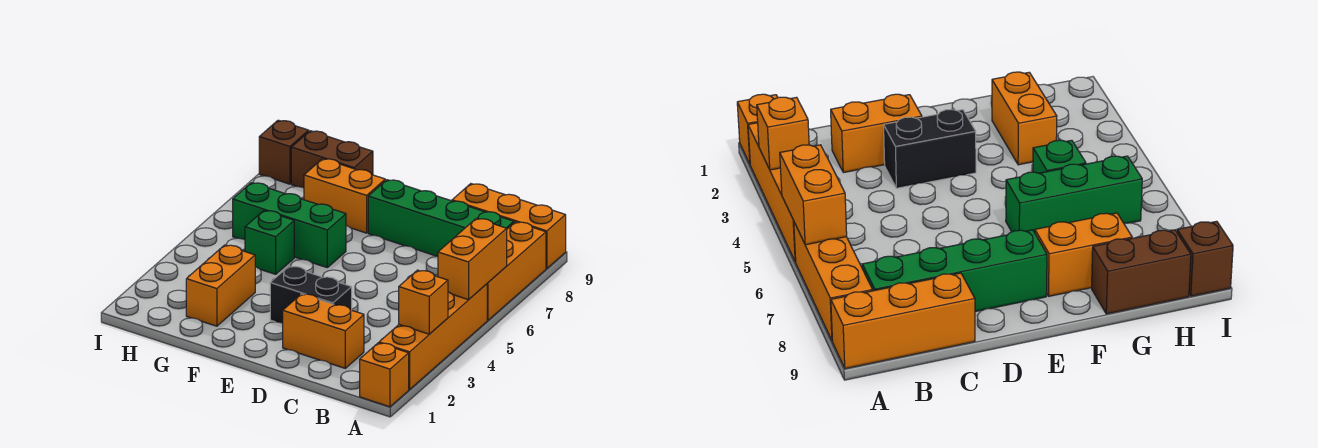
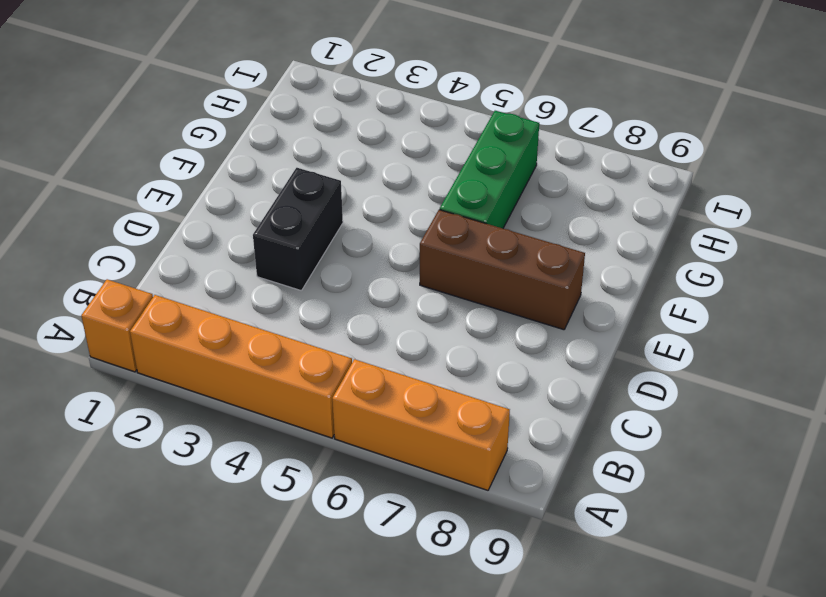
brown 1x3 brick [420,210,585,330] -> green 1x4 brick [368,180,514,257]
none -> orange 1x3 brick [452,184,566,269]
none -> orange 1x2 brick [283,294,364,368]
none -> orange 1x2 brick [304,159,385,233]

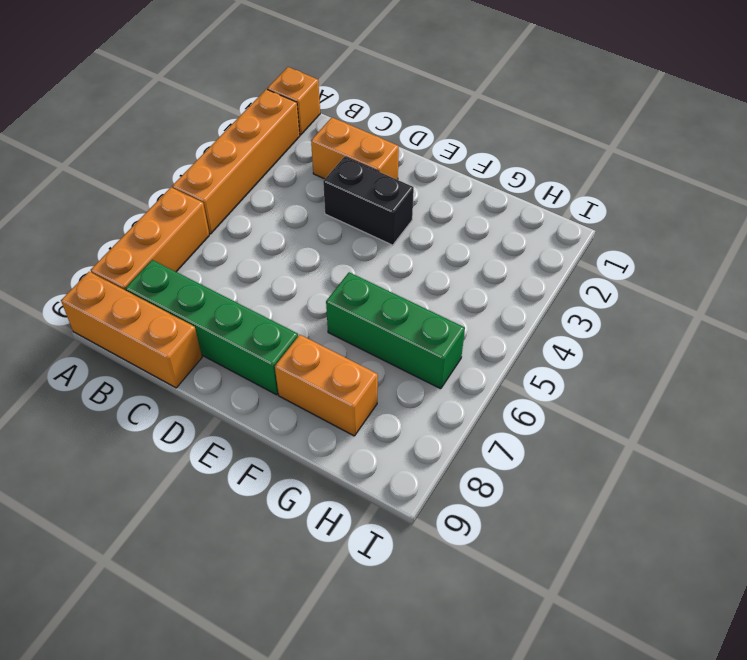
none -> orange 1x2 brick [186,245,255,326]
none -> green 1x1 brick [245,211,294,274]
none -> brown 1x2 brick [291,131,373,188]

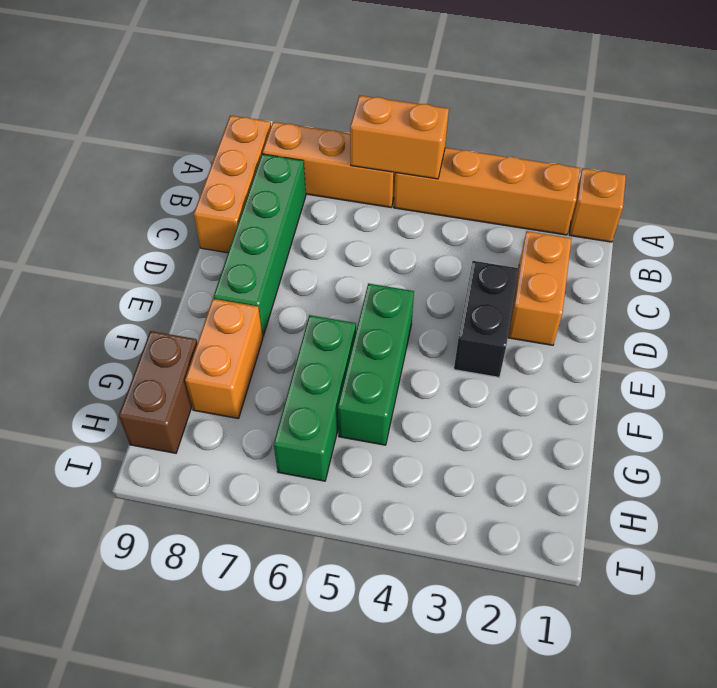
green 1x3 brick [338,283,414,445] -> green 1x1 brick [245,211,294,274]
none -> orange 1x2 brick [186,245,255,326]
none -> brown 1x1 brick [259,120,309,184]
none -> orange 1x1 brick [399,270,448,334]

